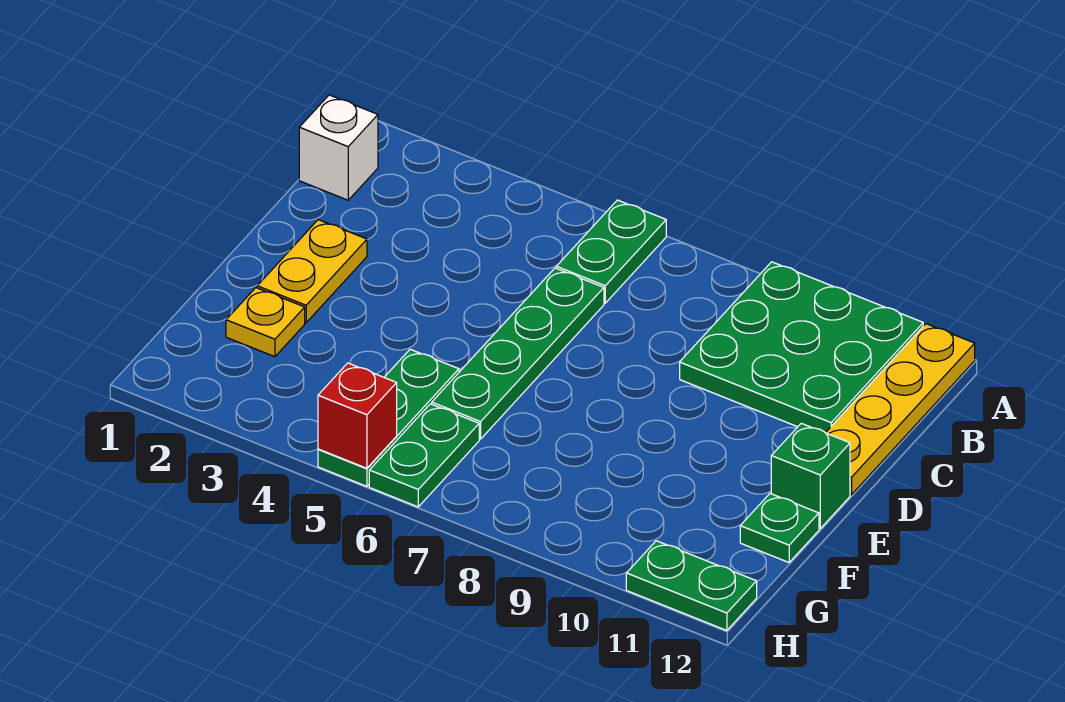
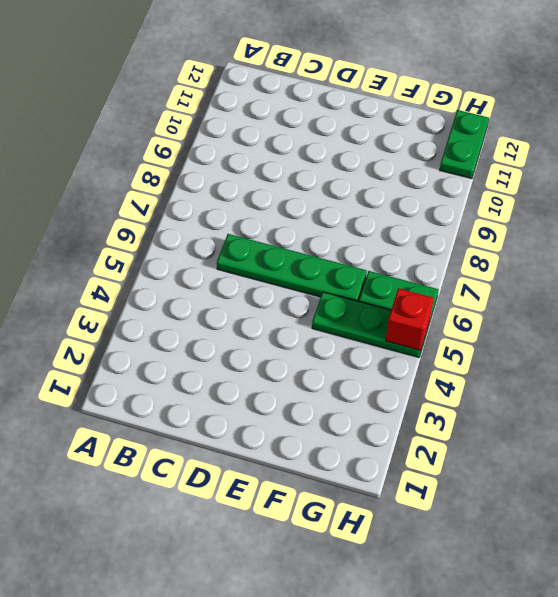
none -> green 1x2 plate [556,200,666,303]
none -> green 3x3 plate [680,262,923,433]
none -> yellow 1x4 plate [826,324,975,495]

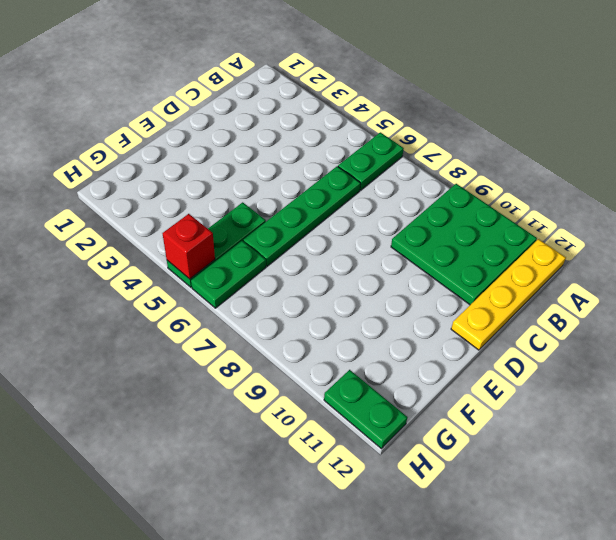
none -> white 1x1 brick [299,95,378,200]
none -> yellow 1x2 plate [257,220,367,323]
none -> green 1x1 brick [771,423,850,528]

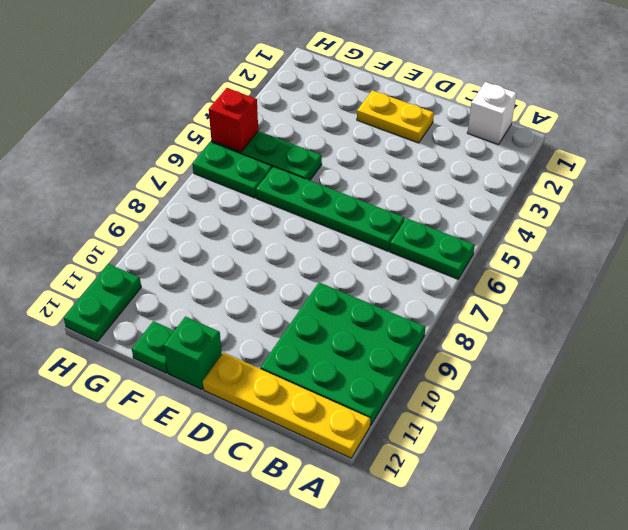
none -> yellow 1x1 plate [226,288,305,357]

